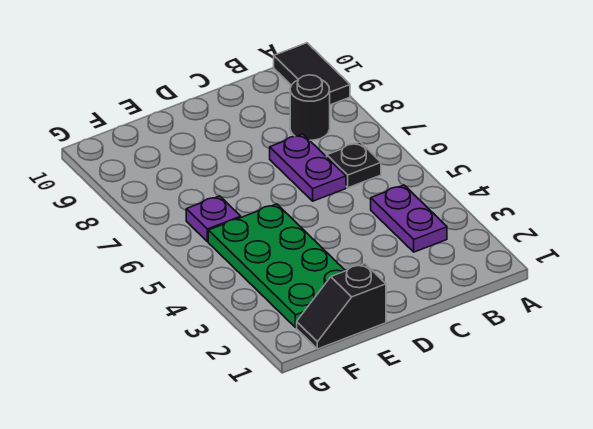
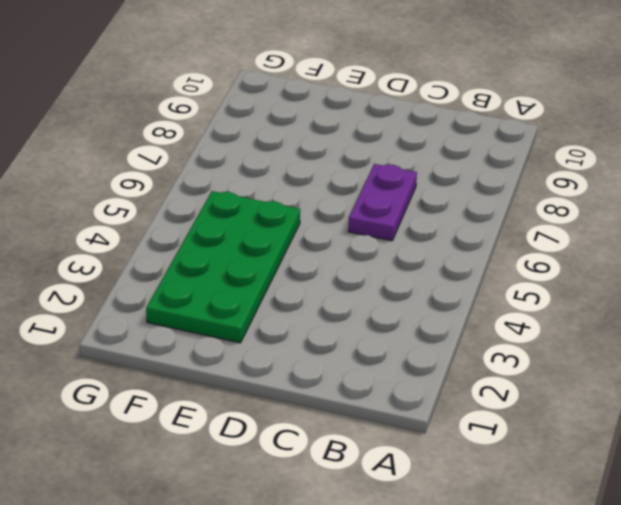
none -> black 1x2 tile [274,43,350,105]
none -> purple 1x2 plate [371,185,447,252]

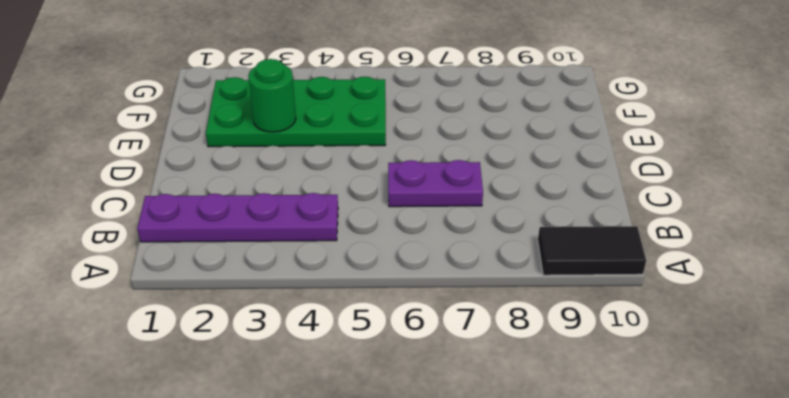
purple 1x4 plate [137,193,338,242] -> purple 1x2 plate [371,185,447,252]
green 1x1 round brick [248,59,296,132] -> none
none -> black 1x1 plate [327,142,381,188]
none -> black 1x1 round brick [290,75,330,140]

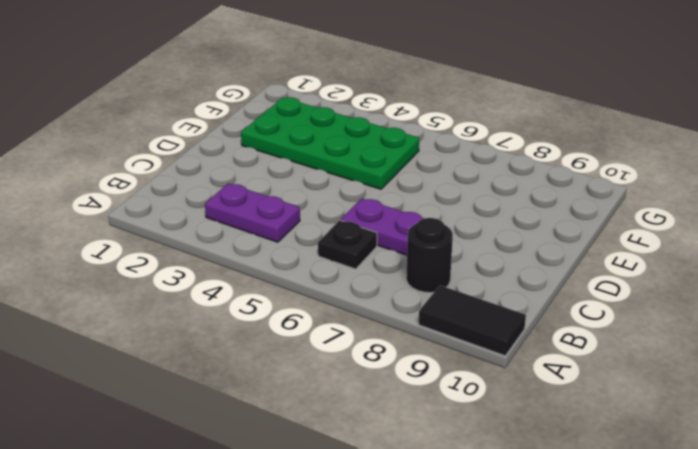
none -> black 1x2 slope [297,264,386,349]
none -> purple 1x1 plate [186,196,241,242]

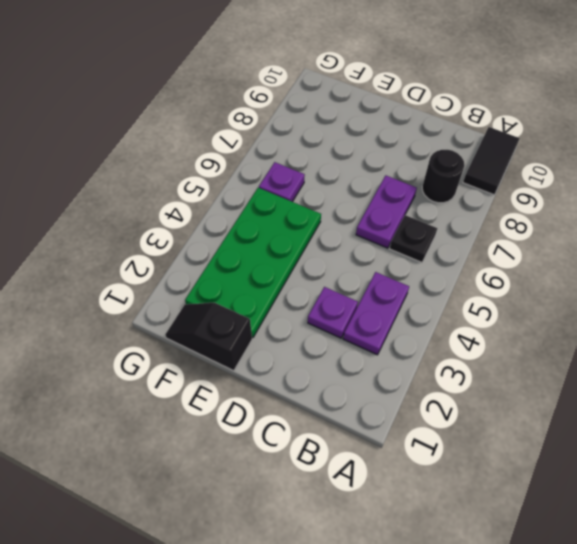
purple 1x1 plate [308,287,358,338] -> none

